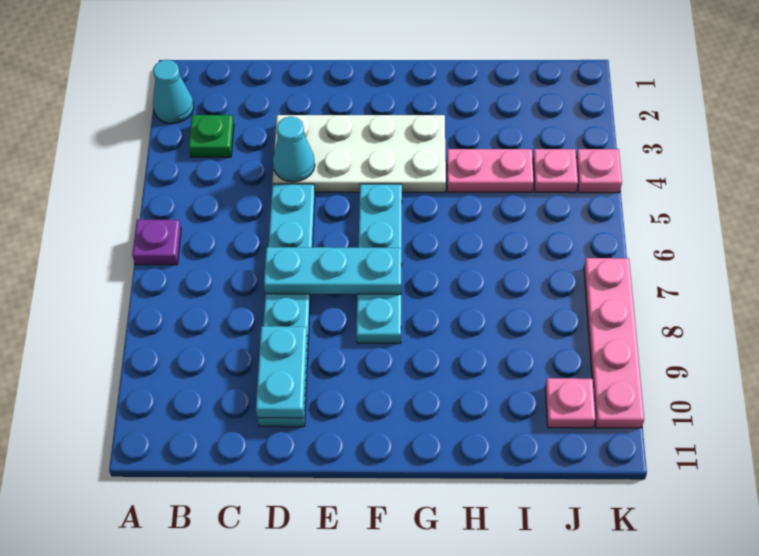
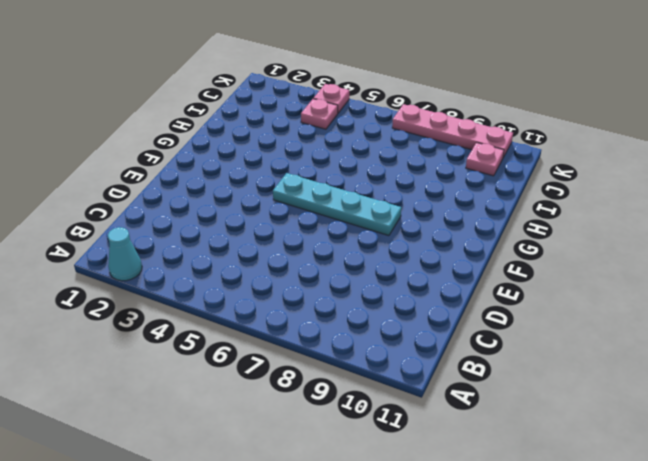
none -> purple 1x1 plate [132,220,181,265]
none -> green 1x1 plate [189,115,234,157]
none -> white 2x4 plate [272,115,446,192]

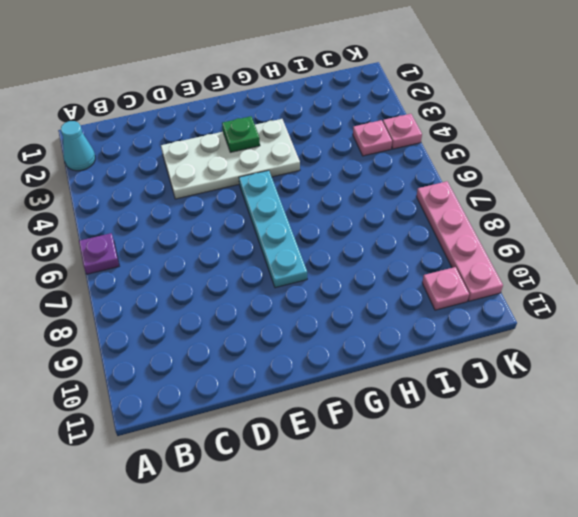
green 1x1 plate [222,116,260,152] -> green 1x1 plate moved to [189,115,234,157]
none -> cyan 1x6 plate [258,184,315,427]
none -> pink 1x2 plate [447,149,534,192]
none -> cyan 1x1 cone [273,117,315,182]

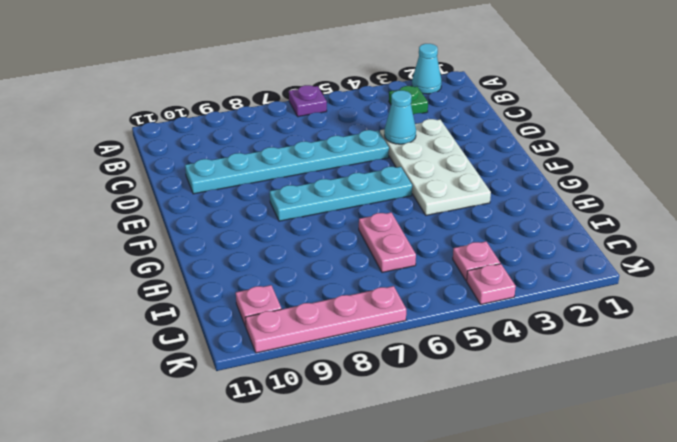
pink 1x2 plate [359,213,416,272] -> pink 1x2 plate moved to [447,149,534,192]
none -> cyan 1x3 plate [264,247,401,294]
none -> cyan 1x2 plate [256,326,307,418]

